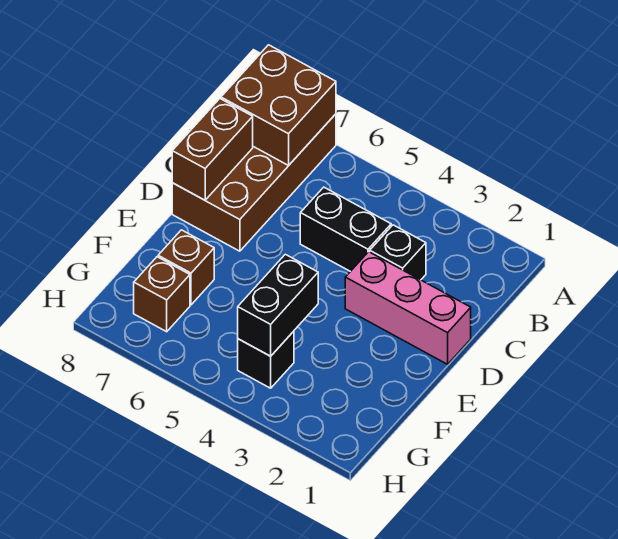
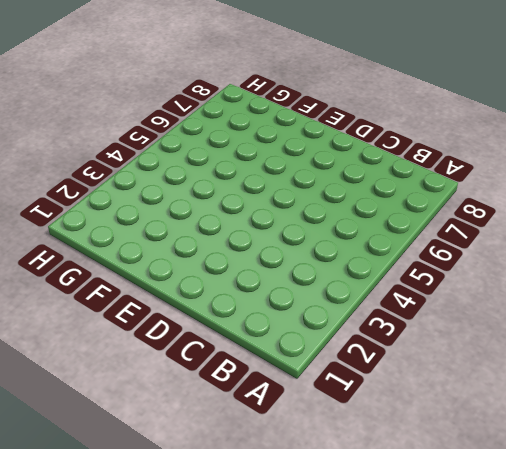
none -> brown 2x4 brick [172,114,336,251]
none -> black 1x1 brick [370,225,426,280]

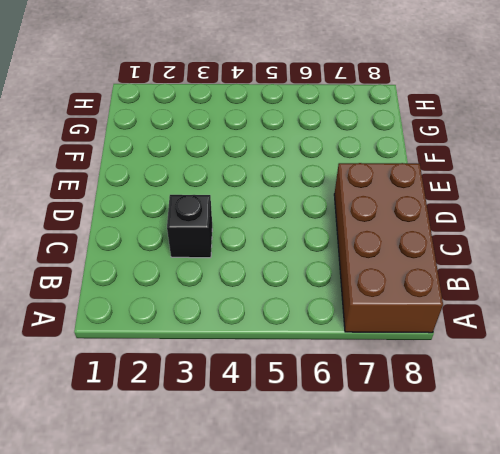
none -> black 1x2 brick [300,187,391,271]
none -> pink 1x3 brick [345,252,471,364]

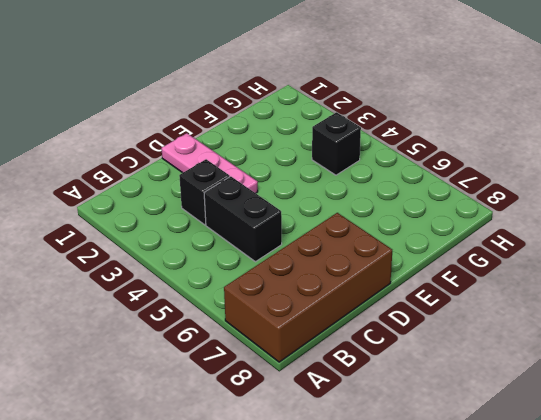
pink 1x3 plate [161,133,258,193] -> pink 1x3 brick [345,252,471,364]
none -> brown 1x1 brick [158,230,214,305]
none -> brown 1x1 brick [134,257,190,332]

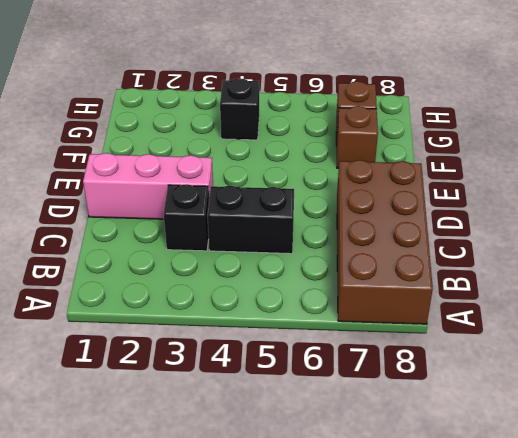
none -> brown 2x2 brick [221,45,336,165]
none -> brown 1x2 brick [172,99,253,200]

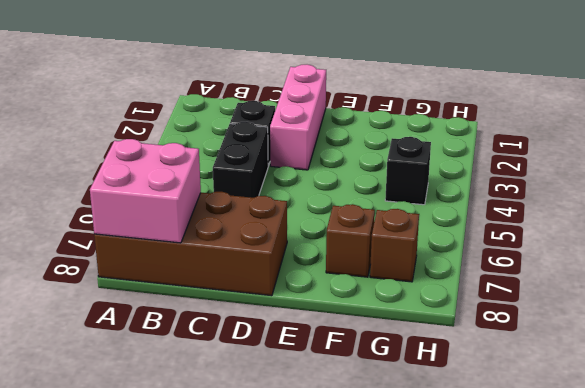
pink 2x2 brick [90,139,201,243] -> brown 2x2 brick [221,45,336,165]
none -> brown 1x2 brick [172,99,253,200]
none -> black 1x2 brick [238,254,318,356]

